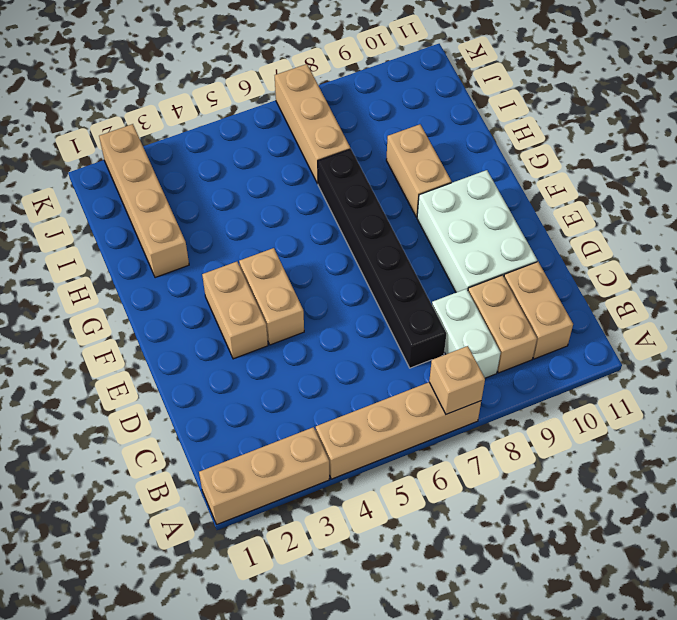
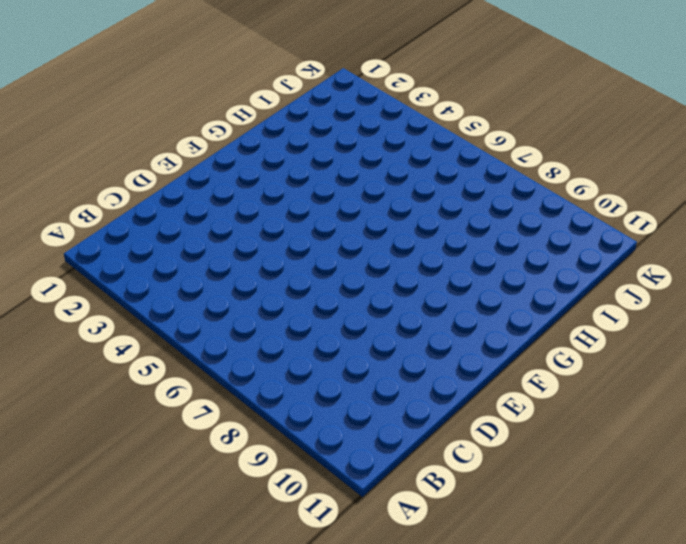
none -> tan 1x3 brick [199,427,330,524]
none -> tan 1x4 brick [316,382,481,479]
none -> white 1x2 brick [432,289,501,378]

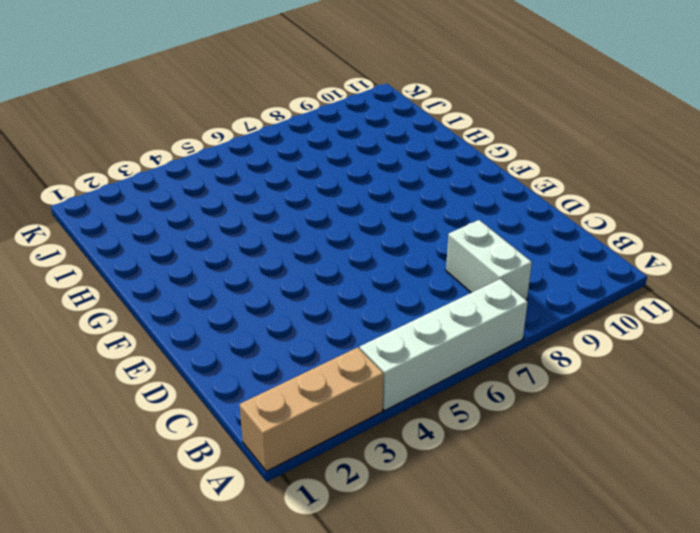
white 1x4 brick [360,279,528,411] -> tan 1x4 brick [316,382,481,479]
none -> tan 1x2 brick [468,275,537,373]
none -> tan 1x2 brick [504,262,573,359]
none -> black 1x6 brick [318,149,446,368]

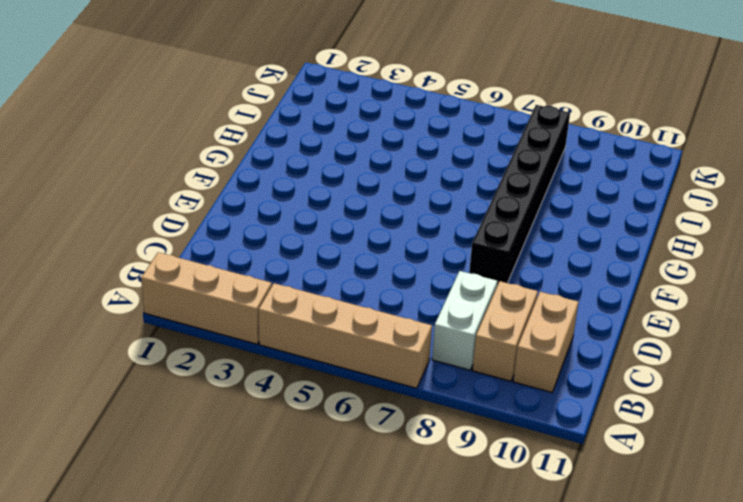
black 1x6 brick [469,105,570,285] -> black 1x6 brick moved to [318,149,446,368]
none -> white 2x3 brick [417,170,537,292]
none -> tan 1x2 brick [202,262,268,359]
none -> tan 1x2 brick [239,248,304,345]

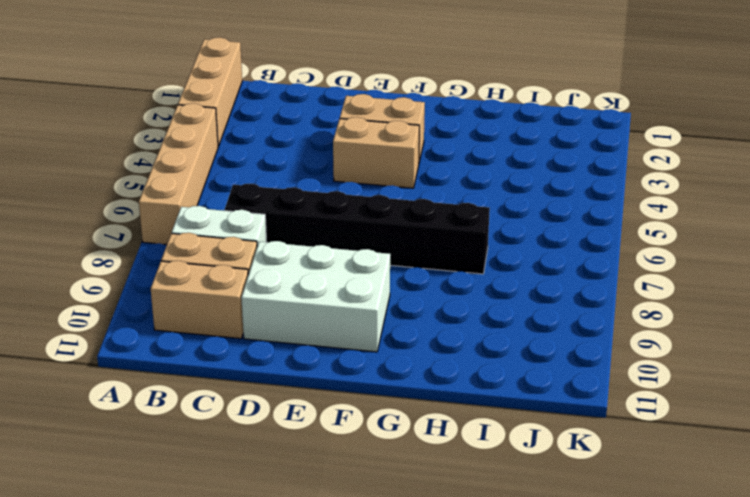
none -> tan 1x2 brick [386,124,451,217]
none -> tan 1x4 brick [99,124,189,278]
none -> tan 1x3 brick [275,64,350,184]

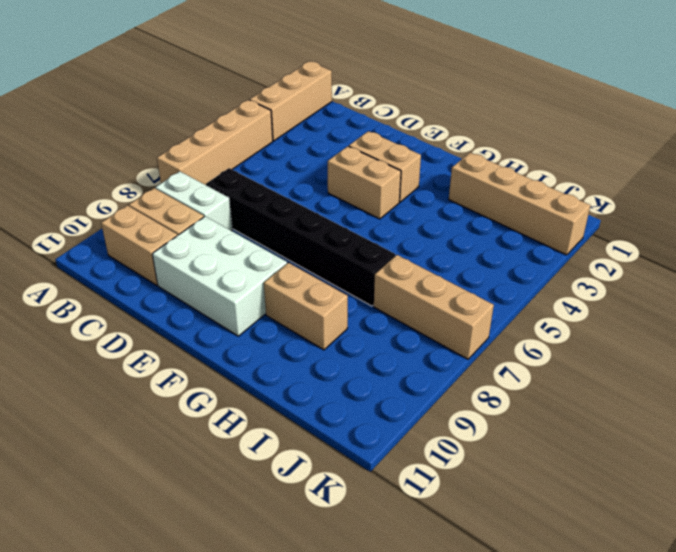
none -> tan 1x1 brick [429,346,485,414]

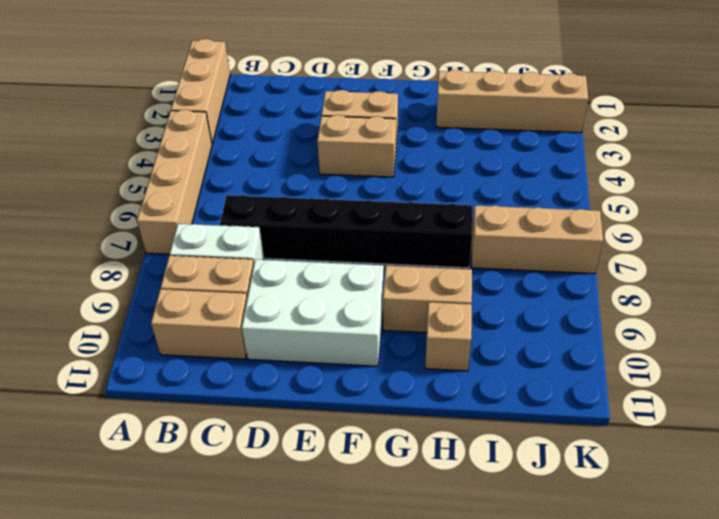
tan 1x1 brick [425,302,472,371] -> tan 1x1 brick moved to [429,346,485,414]

